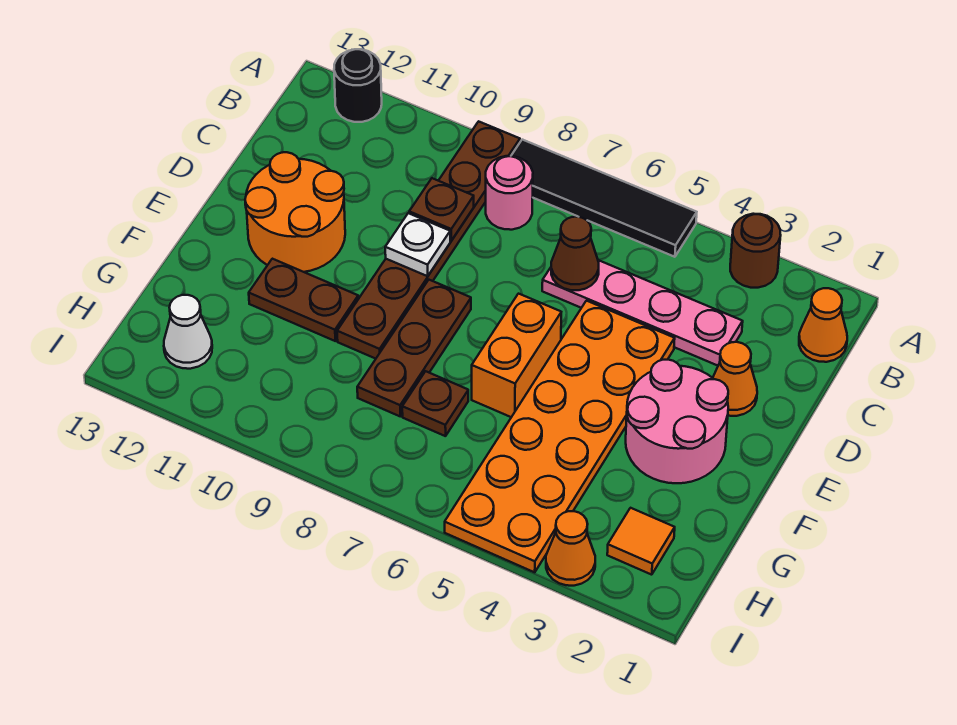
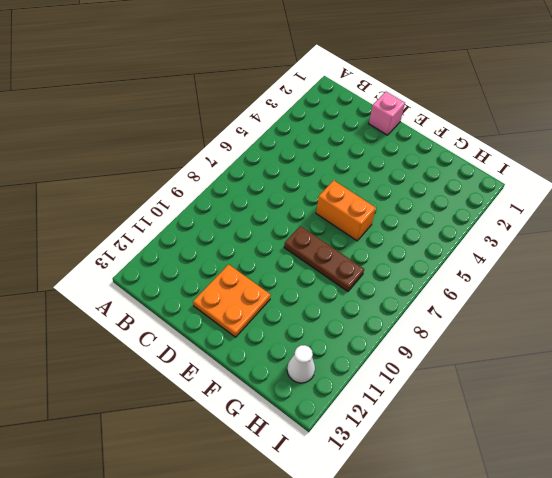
pink 1x1 brick [369,92,405,135] -> none
orange 2x2 plate [193,264,271,337] -> orange 2x2 round brick [245,152,345,272]
none -> brown 1x1 round brick [730,214,781,288]
none -> black 1x4 tile [511,140,697,257]
none -> brown 1x6 plate [337,121,520,359]

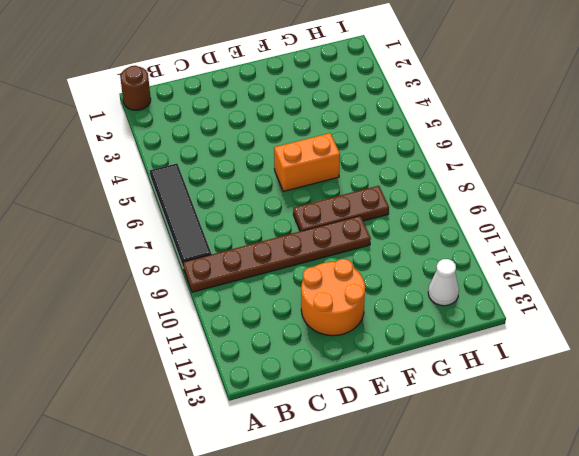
brown 1x1 round brick [120,66,151,110] -> brown 1x1 round brick moved to [730,214,781,288]
none -> black 1x1 round brick [334,49,382,122]
none -> orange 1x1 cone [799,288,847,362]
none -> pink 1x1 round brick [486,156,533,230]

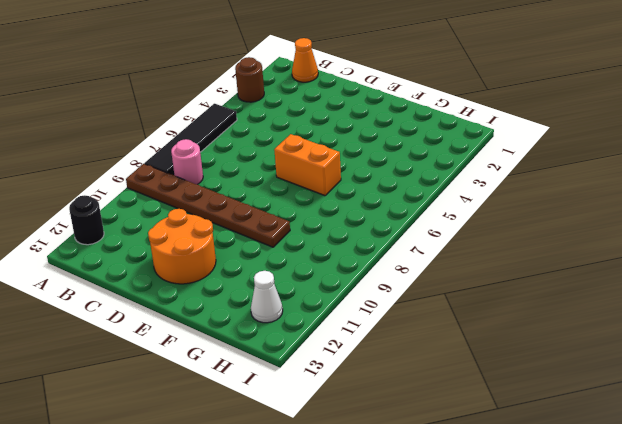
none -> pink 1x4 plate [542,260,743,366]
none -> orange 1x1 cone [713,342,757,416]
none -> orange 2x6 plate [445,301,675,572]

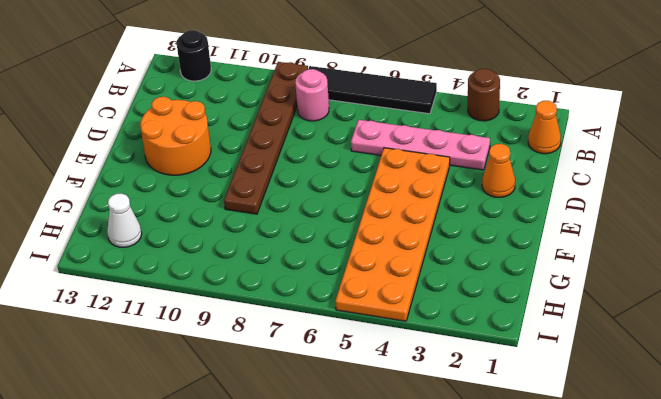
none -> pink 2x2 round brick [626,360,728,483]
none -> orange 1x2 brick [472,294,561,417]
none -> brown 1x3 plate [357,280,471,416]

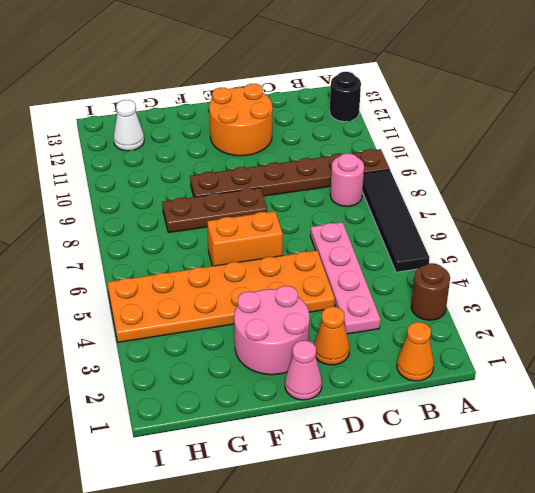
pink 1x1 cone [285,341,322,400] -> none
none -> brown 1x2 plate [249,259,358,341]
none -> brown 1x1 plate [402,371,468,436]
none -> orange 1x1 tile [607,508,675,575]

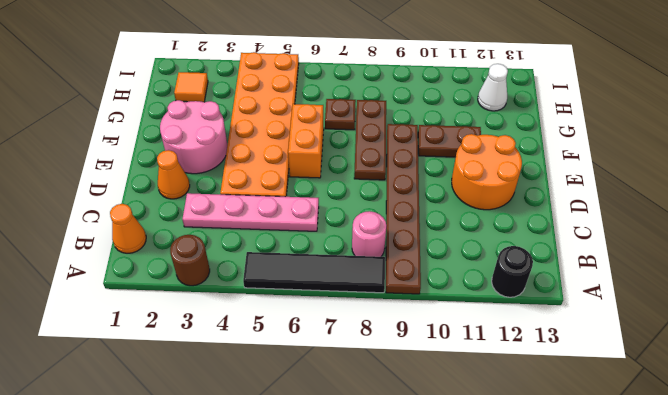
none -> orange 1x1 cone [546,511,595,586]
none -> brown 1x1 cone [551,217,599,290]
none -> brown 1x1 plate [409,178,474,241]

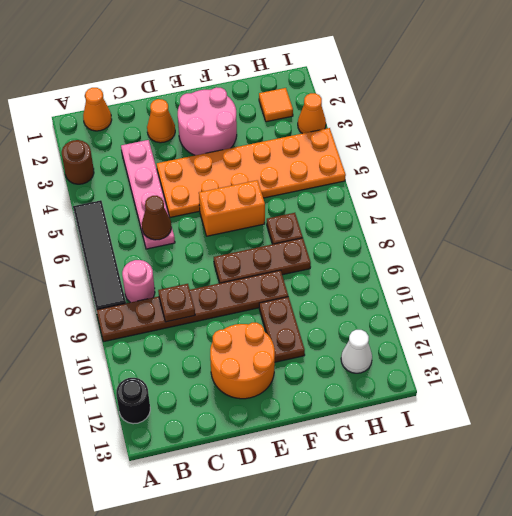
none -> white 1x1 plate [385,213,450,276]

